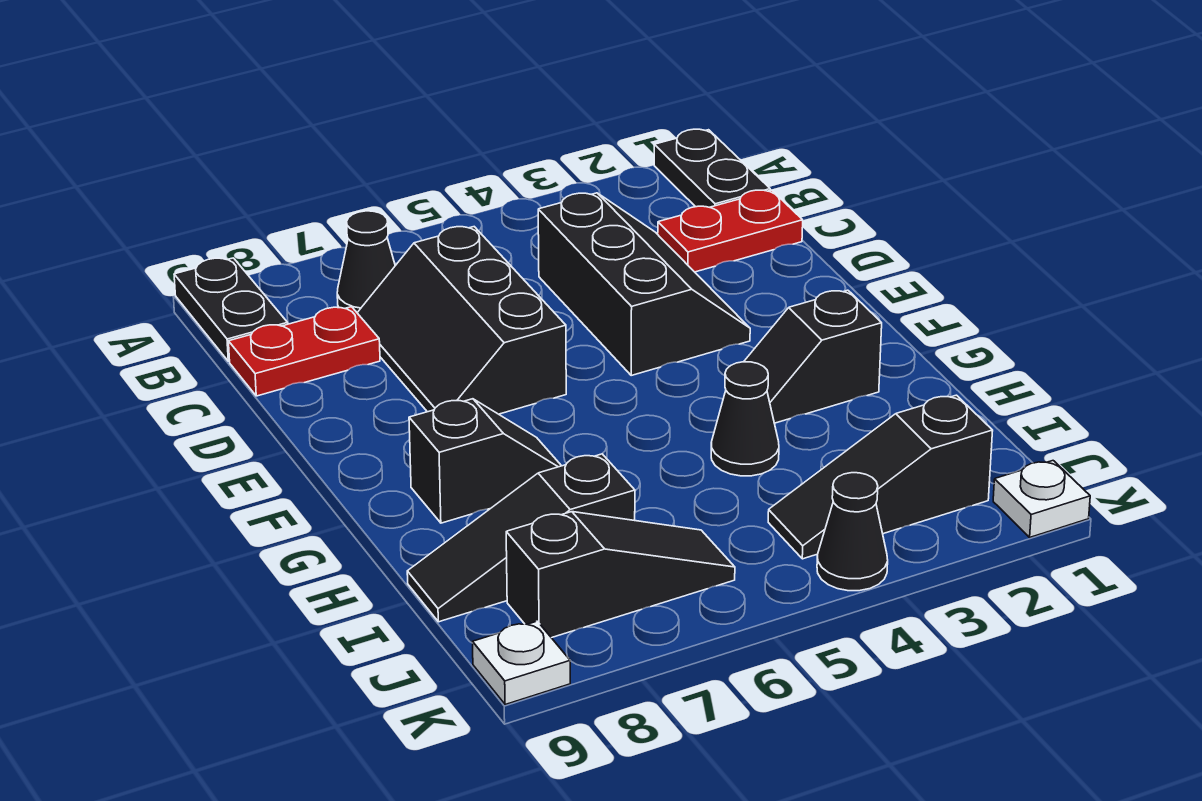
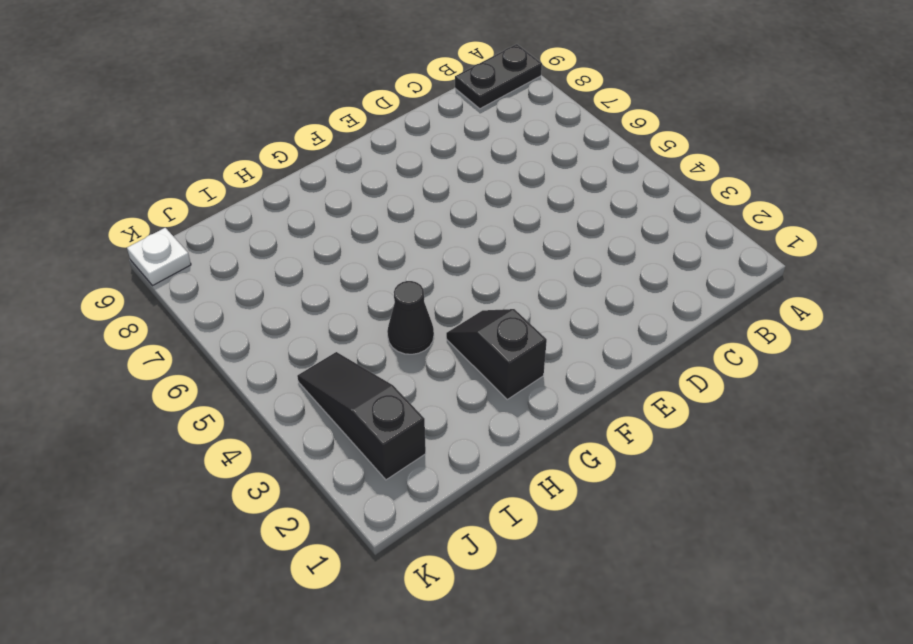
none -> black 1x2 plate [654,129,770,207]
none -> black 1x1 cone [337,211,395,312]
none -> red 1x2 plate [658,190,803,272]

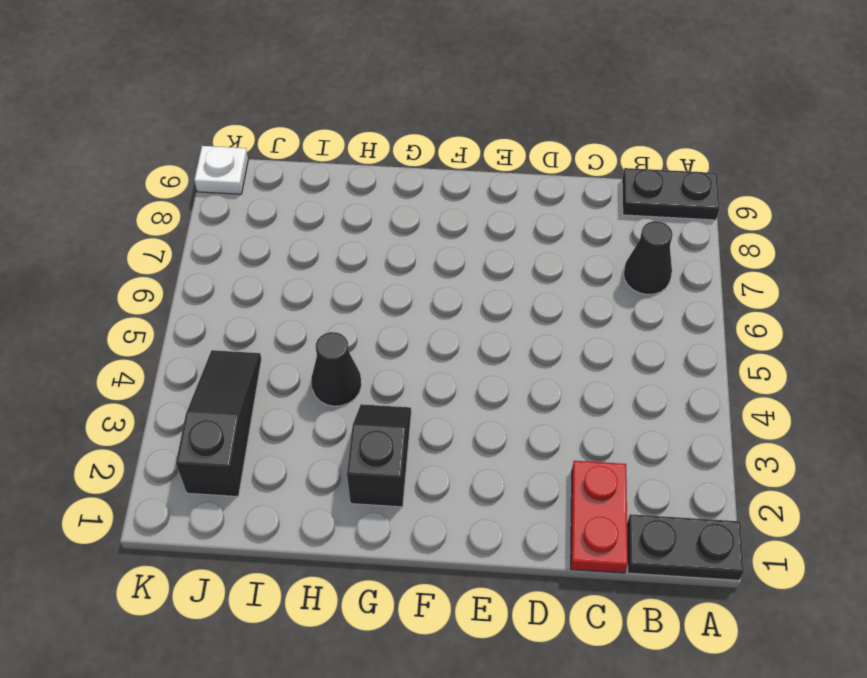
none -> black 2x3 slope [538,193,750,375]
none -> black 2x3 slope [357,227,566,414]
none -> red 1x2 plate [228,307,380,396]

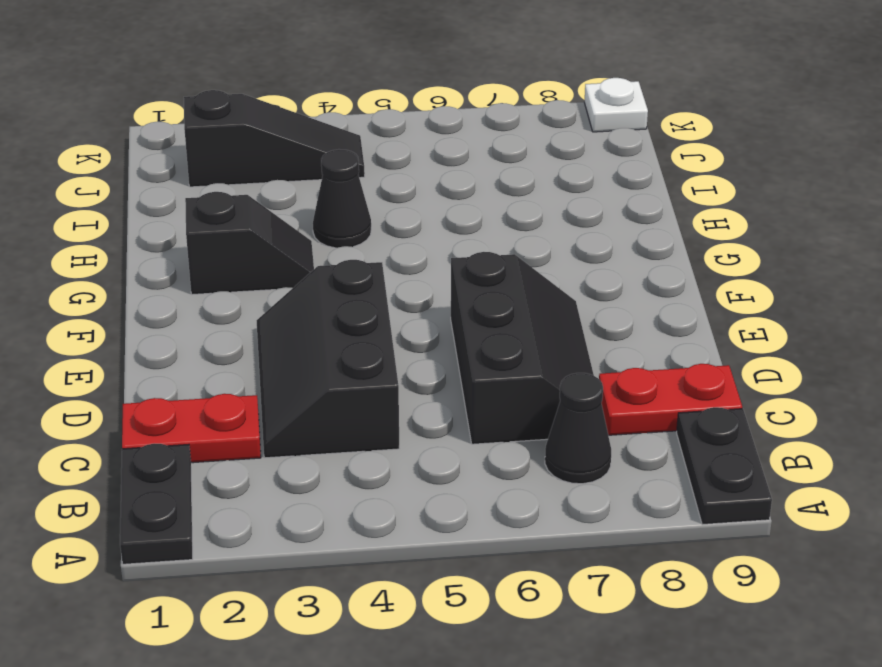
none -> black 1x2 slope [409,399,561,523]
none -> black 1x3 slope [407,454,635,622]
none -> black 1x3 slope [506,512,735,638]

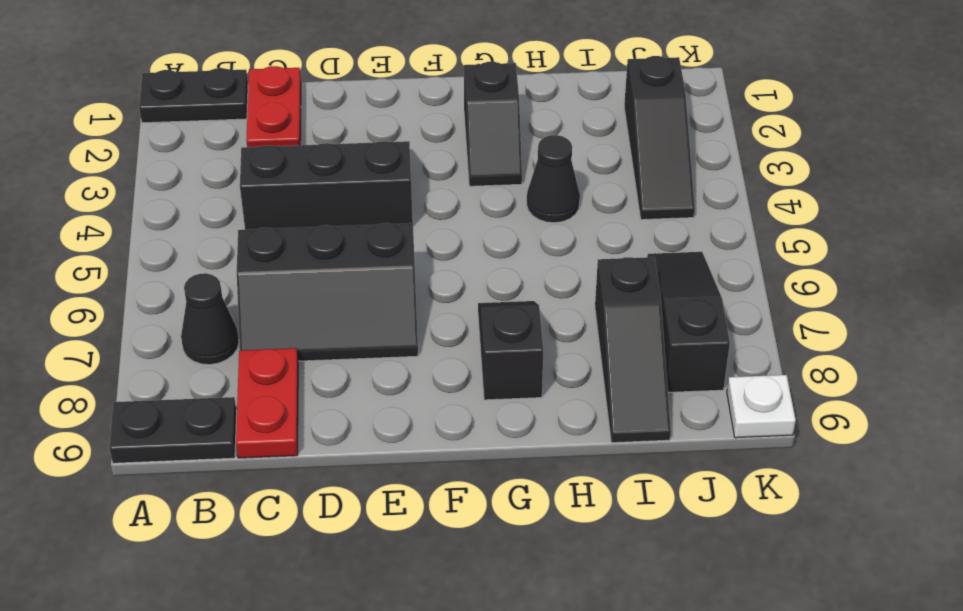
none -> white 1x1 plate [993,461,1090,537]
none -> black 1x1 cone [817,473,888,591]

